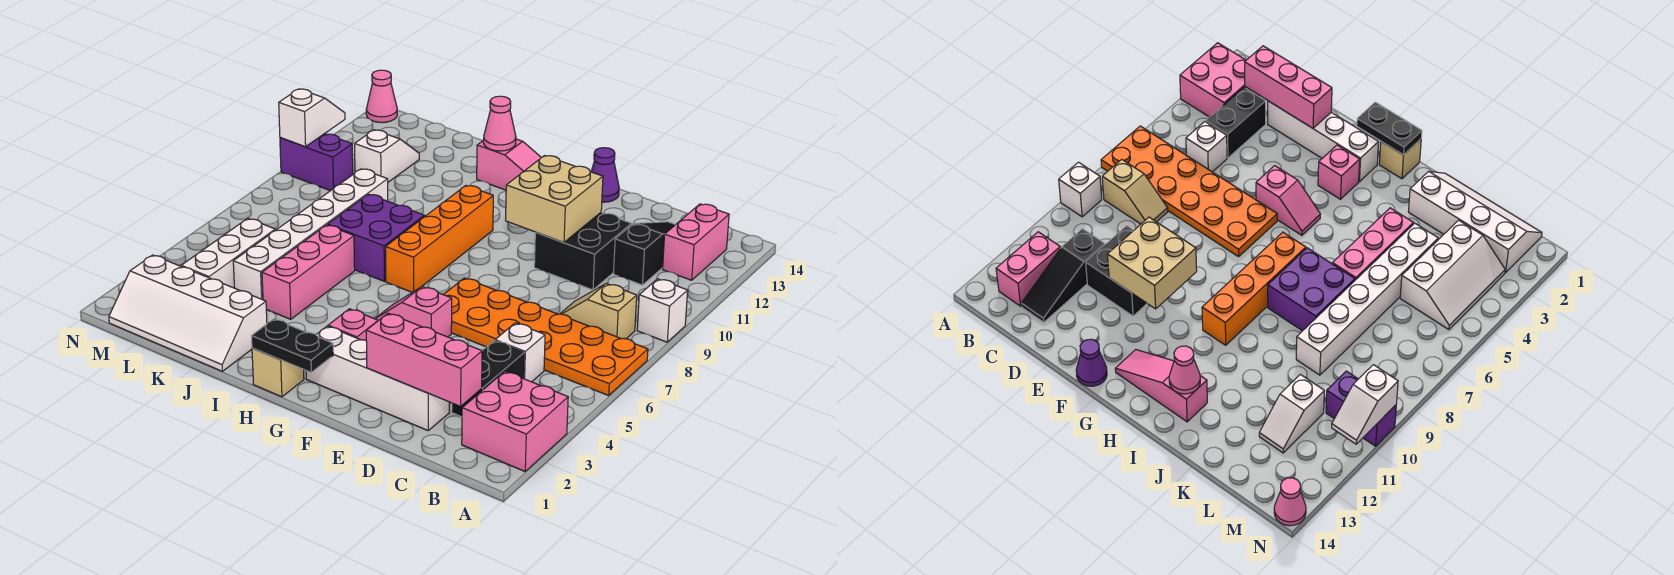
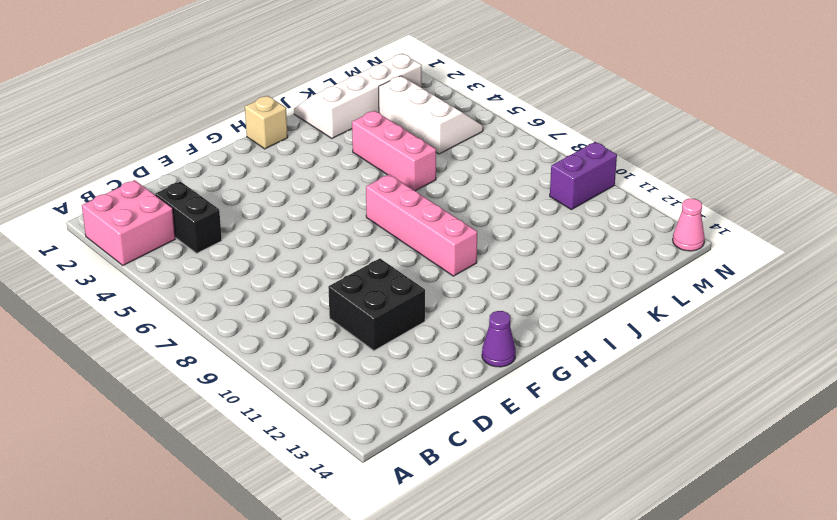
pink 1x4 brick [366,174,477,276] -> orange 1x4 brick [386,185,493,292]
none -> orange 2x6 plate [444,278,648,396]
none -> white 1x1 brick [637,279,688,342]
none -> tan 1x2 slope [560,284,637,339]

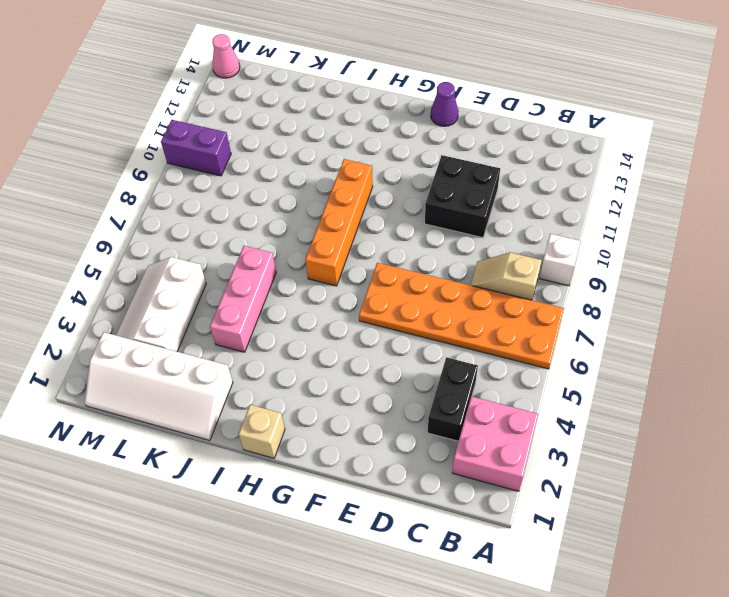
none -> pink 1x2 brick [663,204,729,280]
none -> white 1x1 brick [495,323,545,382]
none -> black 1x3 slope [614,222,675,285]

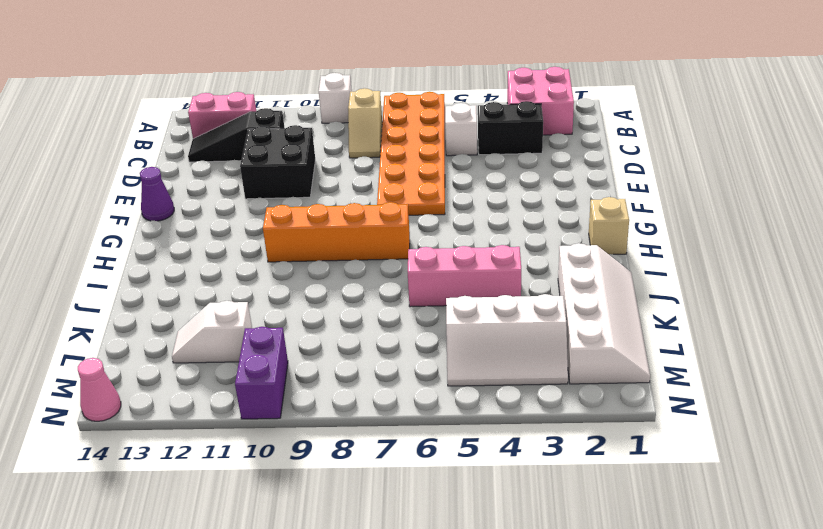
none -> white 1x4 brick [306,326,449,431]
none -> pink 1x2 slope [375,287,452,337]
none -> pink 1x1 brick [328,309,378,340]

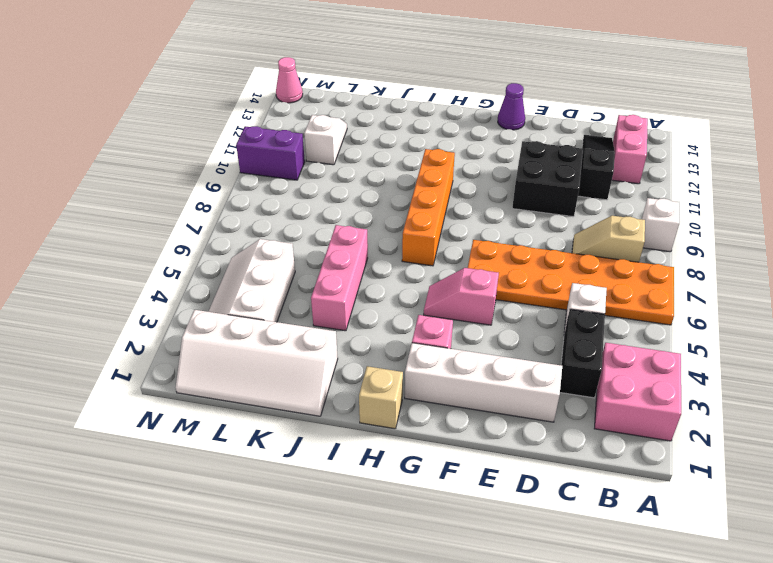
none -> pink 1x3 slope [477,139,541,190]
none -> purple 2x2 brick [328,194,425,281]
none -> white 1x6 brick [233,169,388,300]

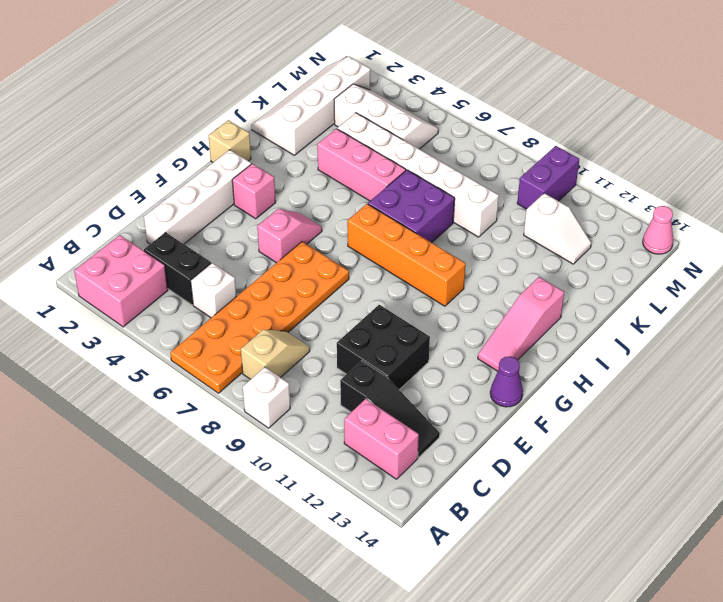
none -> pink 1x3 brick [366,313,482,406]
none -> tan 2x2 brick [506,156,603,243]
none -> black 1x2 plate [252,319,333,372]

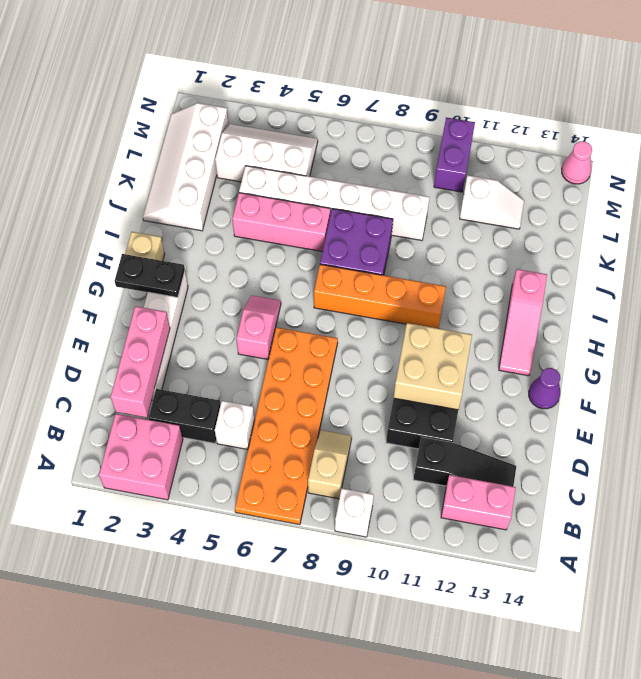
black 1x2 plate [115,254,185,298] -> black 1x2 plate turned to [252,319,333,372]
none -> pink 1x1 brick [328,309,378,340]
none -> pink 1x1 cone [483,96,516,151]
none -> white 1x2 slope [279,89,345,147]

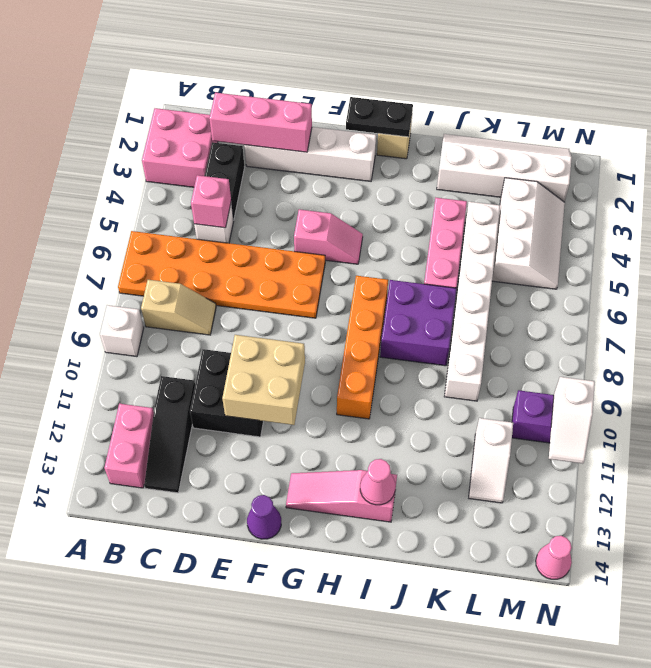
pink 1x1 brick [191,175,231,228] -> pink 1x1 brick moved to [328,309,378,340]

